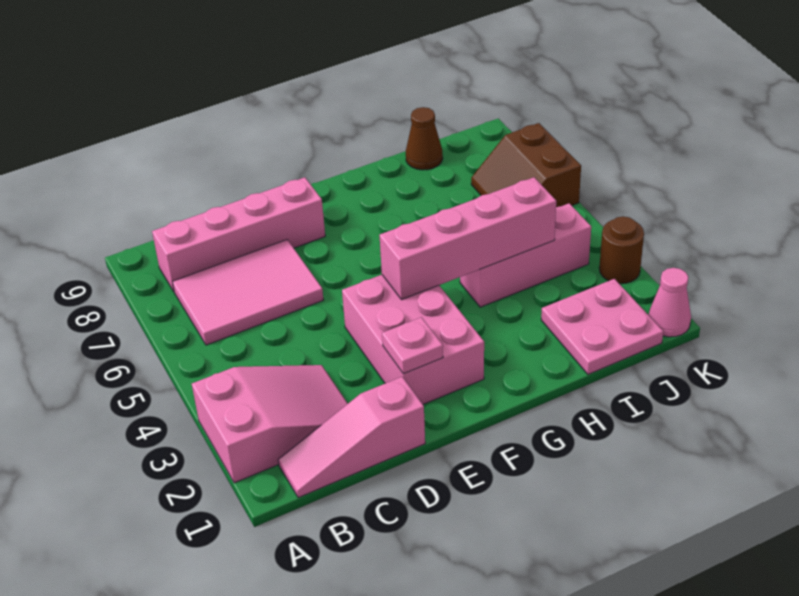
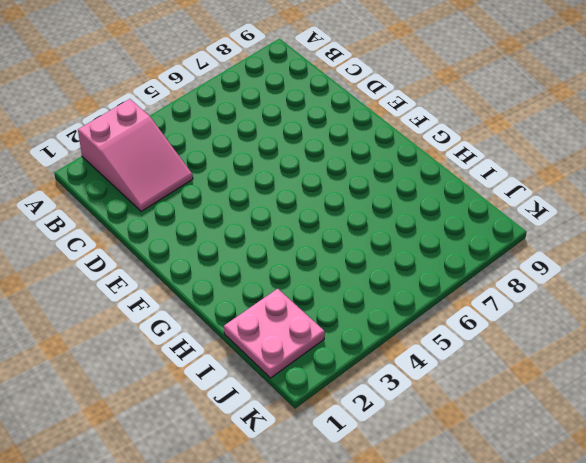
none -> pink 1x3 slope [278,377,425,498]
none -> pink 2x3 tile [173,240,323,345]
none -> pink 1x4 brick [152,177,325,291]

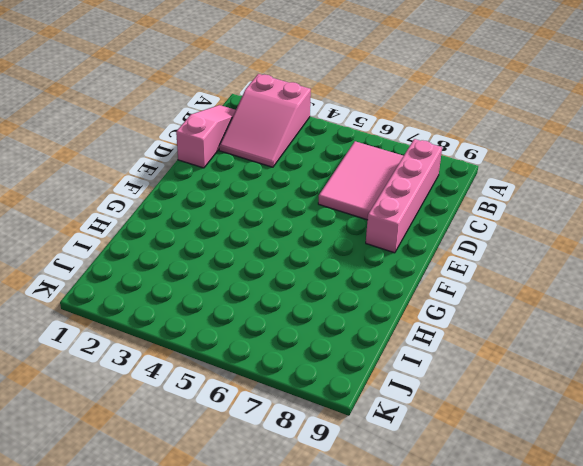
none -> pink 2x3 brick [342,275,484,404]
none -> pink 1x3 brick [460,203,591,307]
none -> pink 2x2 plate [541,279,663,374]

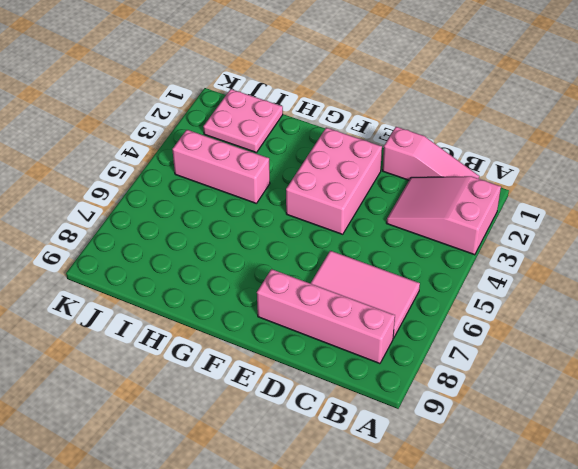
none -> brown 1x1 cone [406,107,443,170]
none -> brown 2x2 slope [471,123,581,207]
none -> pink 1x1 cone [648,268,691,337]

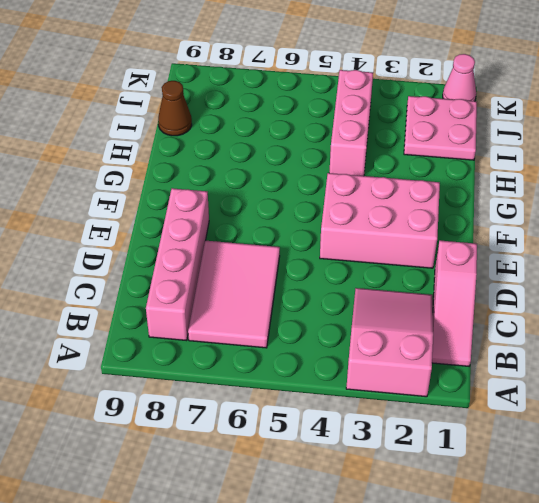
none -> brown 2x2 slope [471,123,581,207]
none -> brown 1x1 round brick [599,216,644,284]
none -> pink 1x1 plate [382,317,443,374]

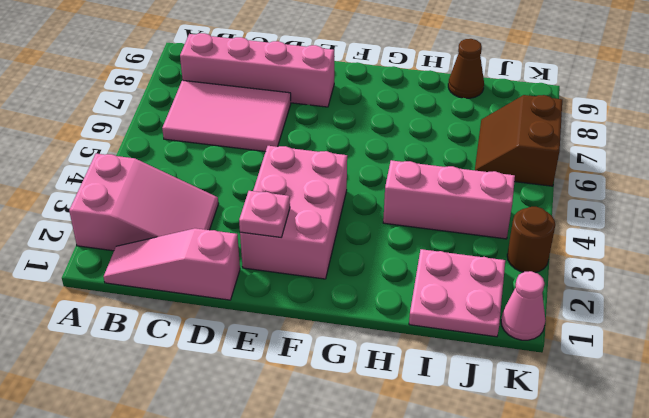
none -> pink 1x4 brick [380,177,556,300]

